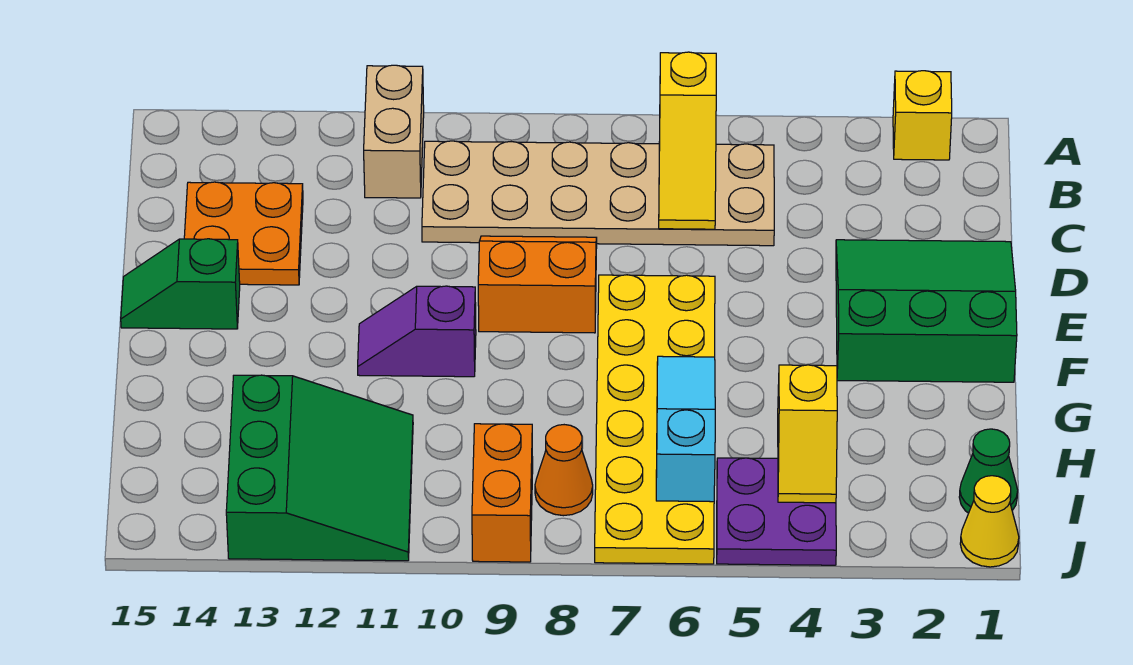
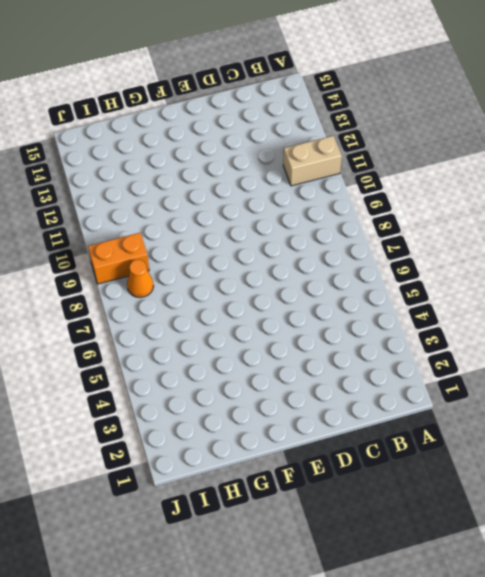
none -> yellow 1x1 brick [893,71,952,160]
none -> tan 2x6 plate [422,141,774,246]
none -> orange 2x2 plate [184,182,303,285]

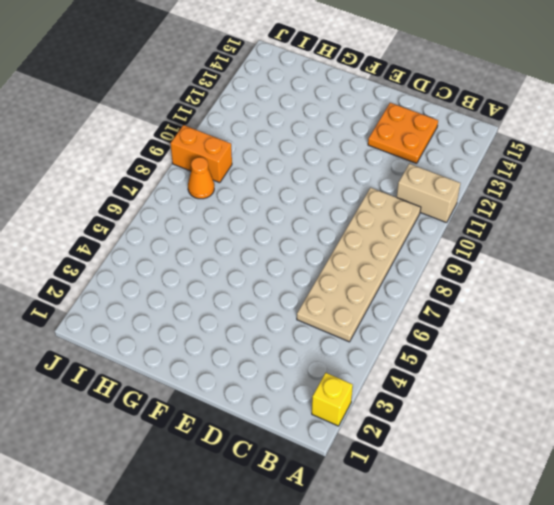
none -> green 3x3 slope [836,240,1017,382]
none -> orange 2x2 slope [478,236,597,333]
none -> yellow 2x6 plate [595,275,715,564]

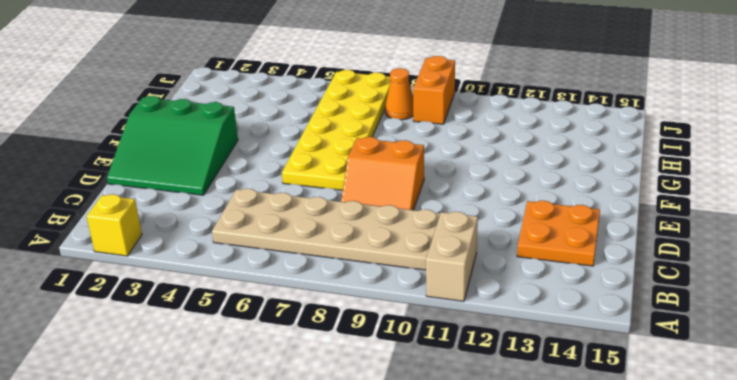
none -> green 1x2 slope [121,239,240,329]
none -> purple 1x2 slope [358,286,476,377]
none -> green 3x3 slope [226,375,413,561]

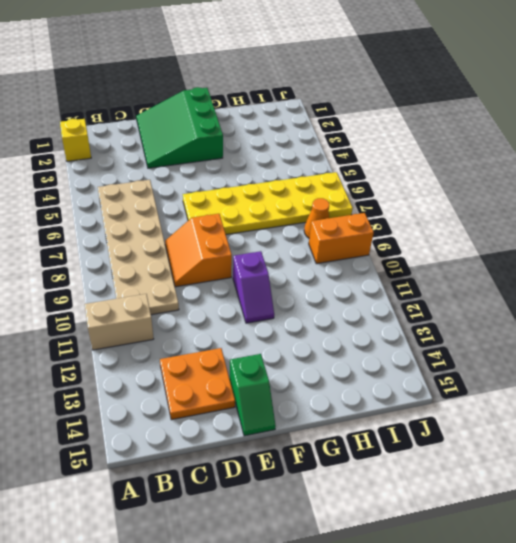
none -> green 3x3 slope [226,375,413,561]
none -> green 1x1 cone [959,429,1018,513]
none -> purple 2x2 plate [717,458,836,565]

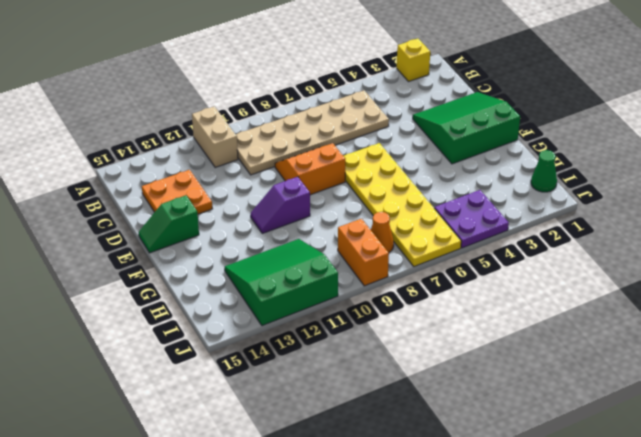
green 3x3 slope [225,239,338,326] -> green 3x3 slope turned to [226,375,413,561]
none -> yellow 1x1 cone [960,476,1019,567]
none -> yellow 1x3 slope [659,52,716,229]
none -> cyan 1x3 slope [656,356,715,502]

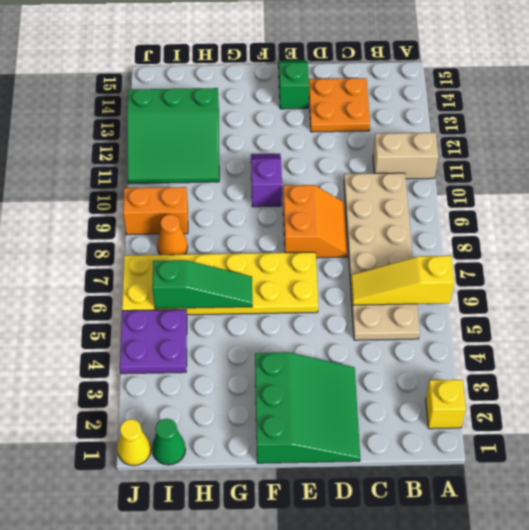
green 1x3 slope [152,260,252,309] -> cyan 1x3 slope [656,356,715,502]
none -> yellow 1x2 slope [778,365,837,503]

